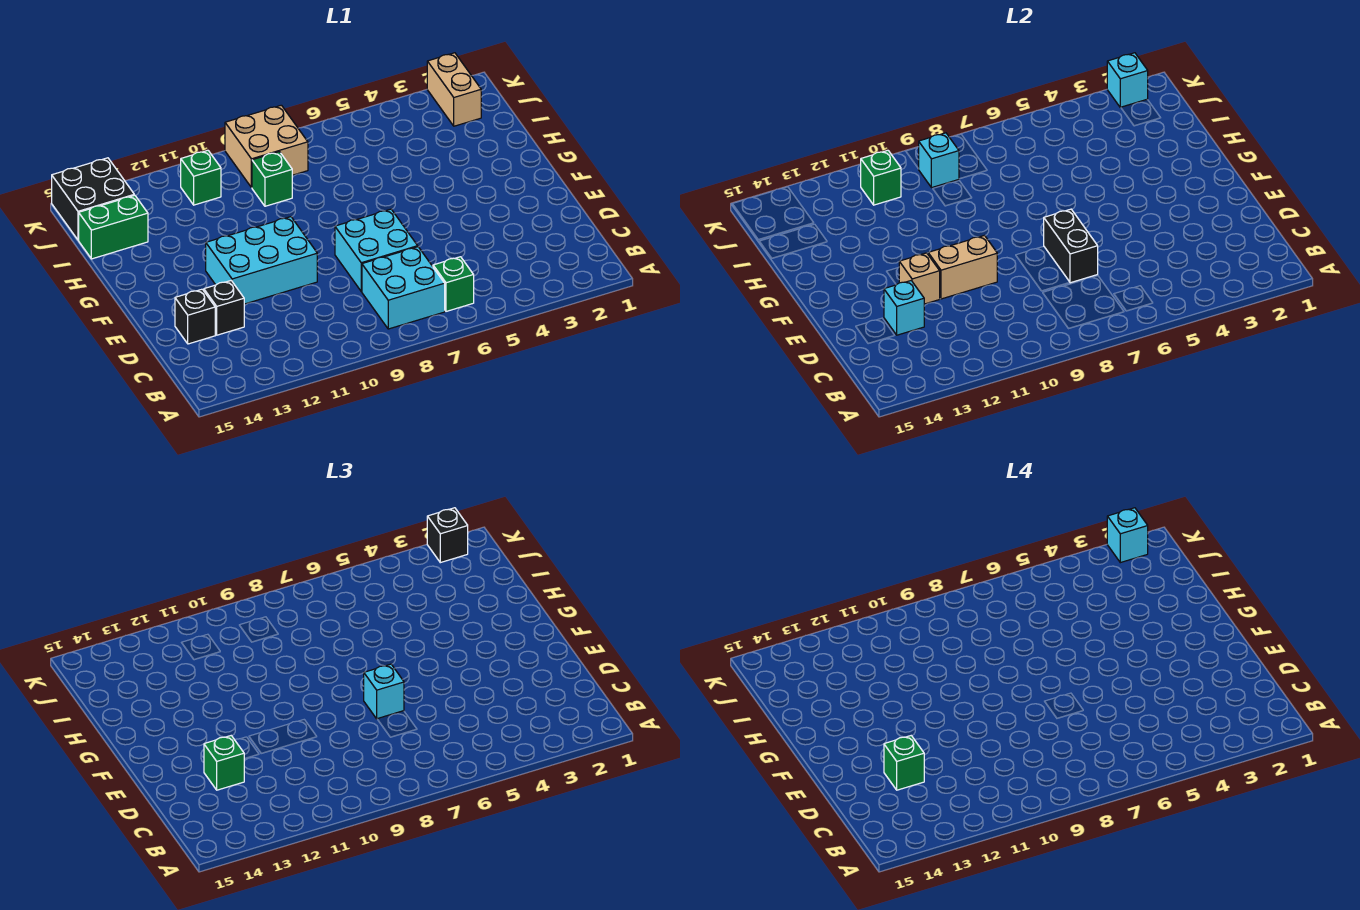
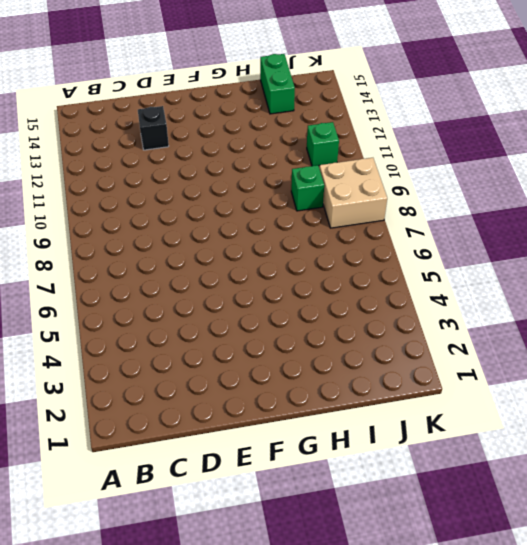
none -> green 1x1 brick [433,257,474,311]
none -> cyan 2x2 brick [362,247,445,329]
none -> cyan 2x2 brick [335,209,418,291]

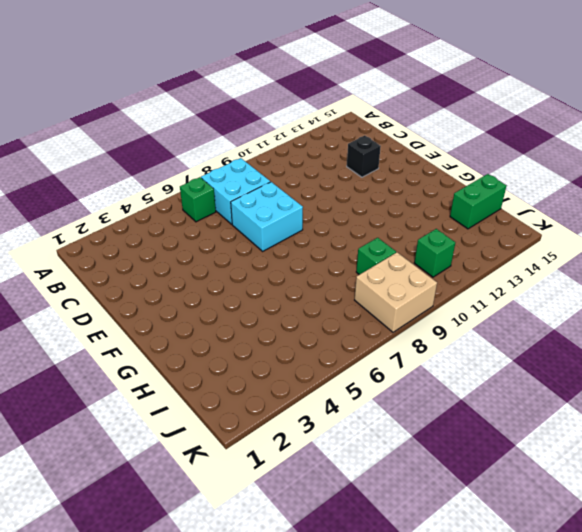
none -> black 1x1 brick [175,289,215,344]
none -> cyan 2x3 brick [206,217,317,304]
none -> tan 1x2 brick [427,53,481,126]

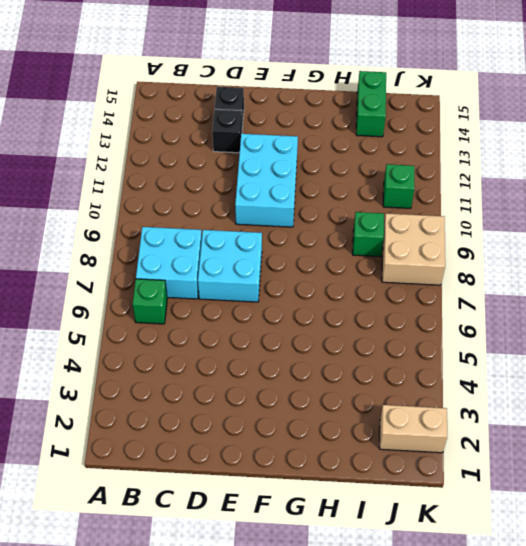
none -> black 2x2 brick [52,158,134,240]
none -> black 1x2 brick [1044,209,1098,283]
none -> cyan 1x1 brick [884,281,924,335]

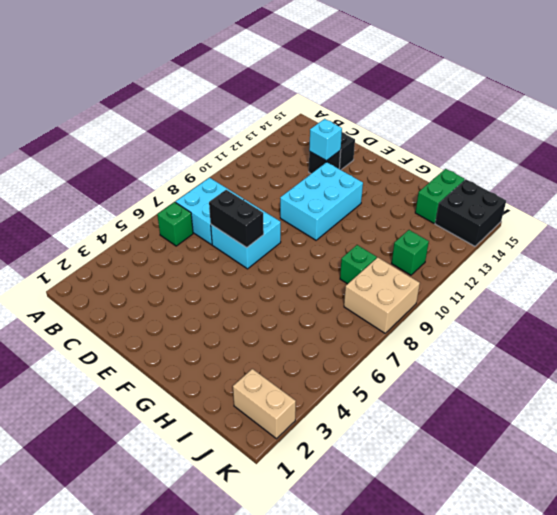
none -> tan 1x2 brick [928,235,997,299]
none -> tan 1x1 brick [899,253,940,304]
none -> cyan 1x1 brick [919,133,959,188]

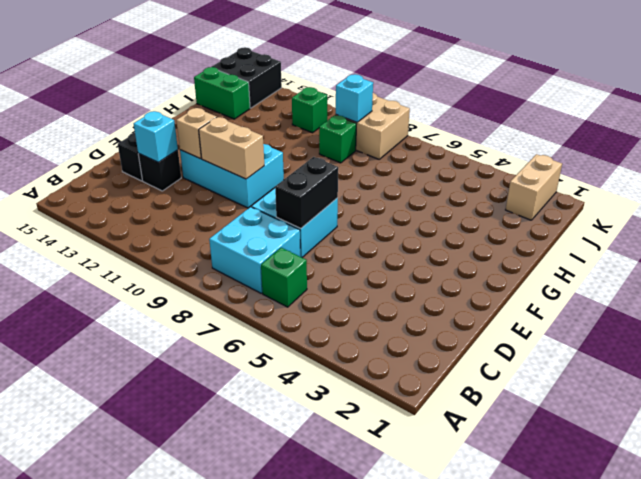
none -> green 1x1 brick [861,150,901,205]
none -> cyan 1x1 brick [1107,53,1148,108]
none -> green 1x1 brick [204,736,244,790]

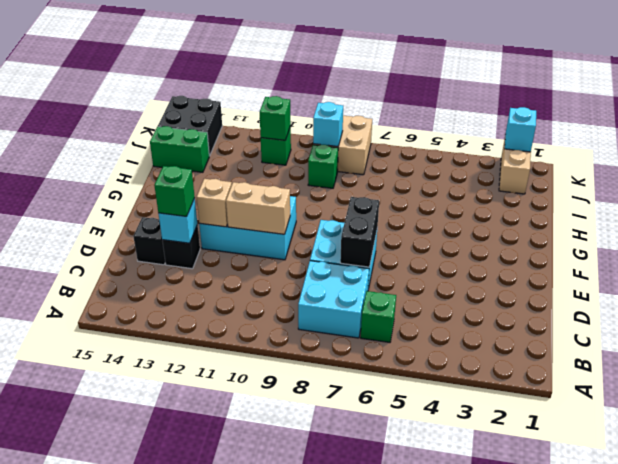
none -> cyan 1x1 brick [364,664,404,719]
none -> black 1x1 brick [427,508,468,563]
none -> green 1x1 brick [884,736,924,790]

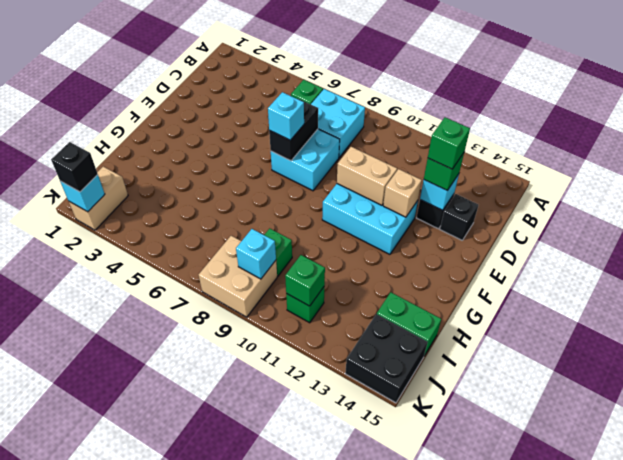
none -> cyan 1x1 brick [1107,508,1148,563]

